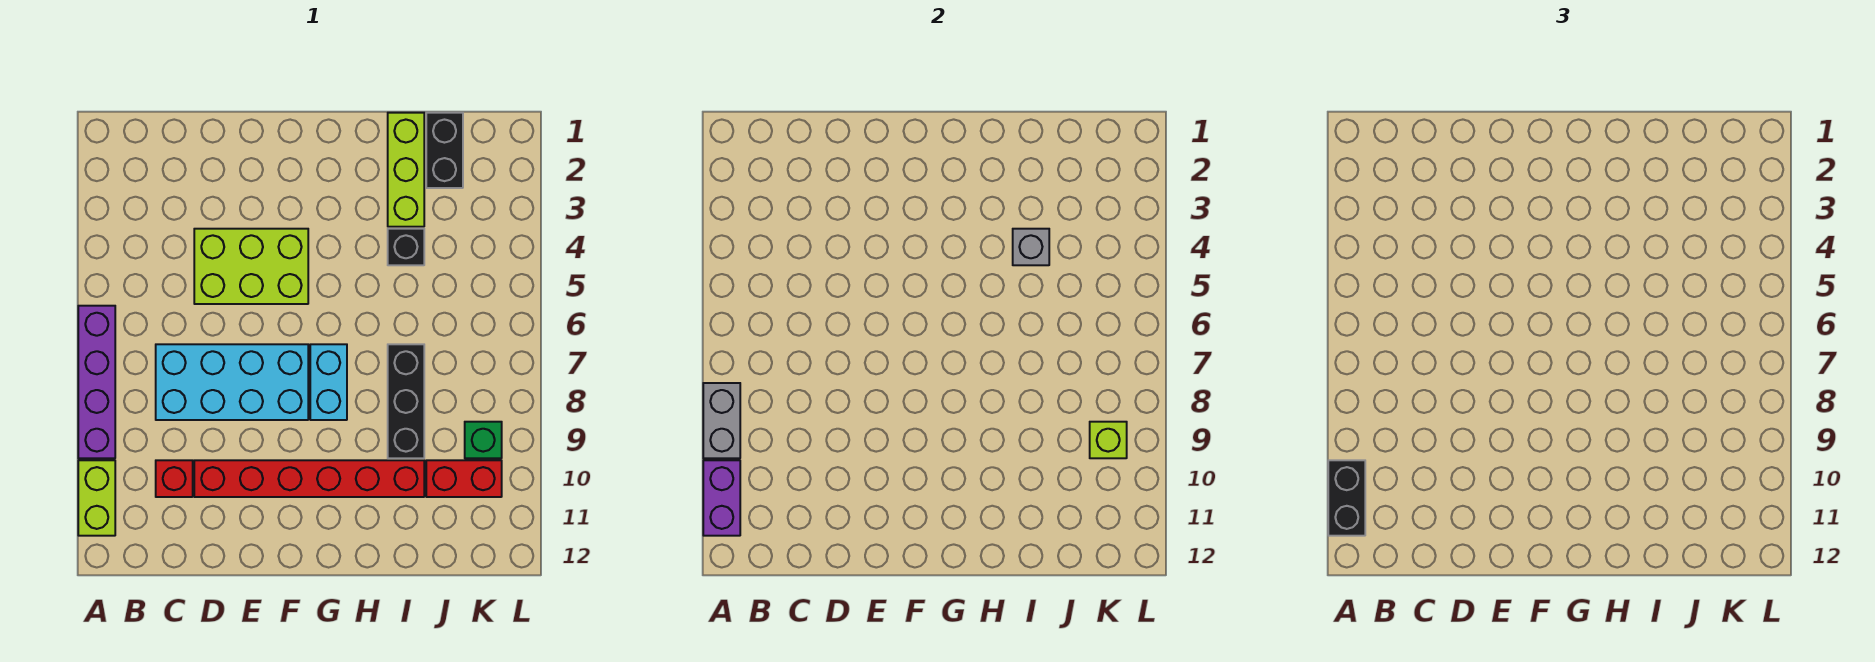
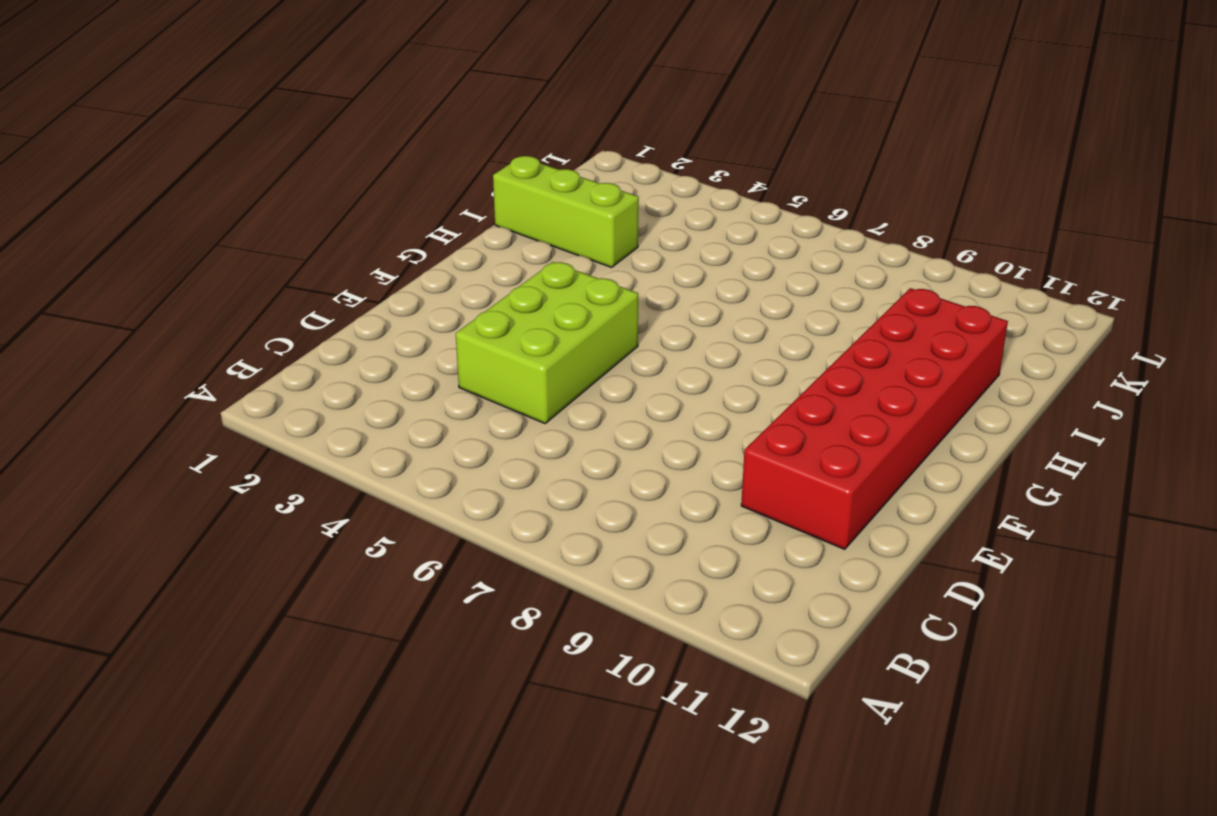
red 2x6 brick [741,288,1008,549] -> red 1x6 brick [194,460,424,497]
none -> purple 1x4 brick [78,306,115,458]
none -> lime 1x2 brick [78,460,115,536]
none -> cyan 2x4 brick [156,344,308,420]

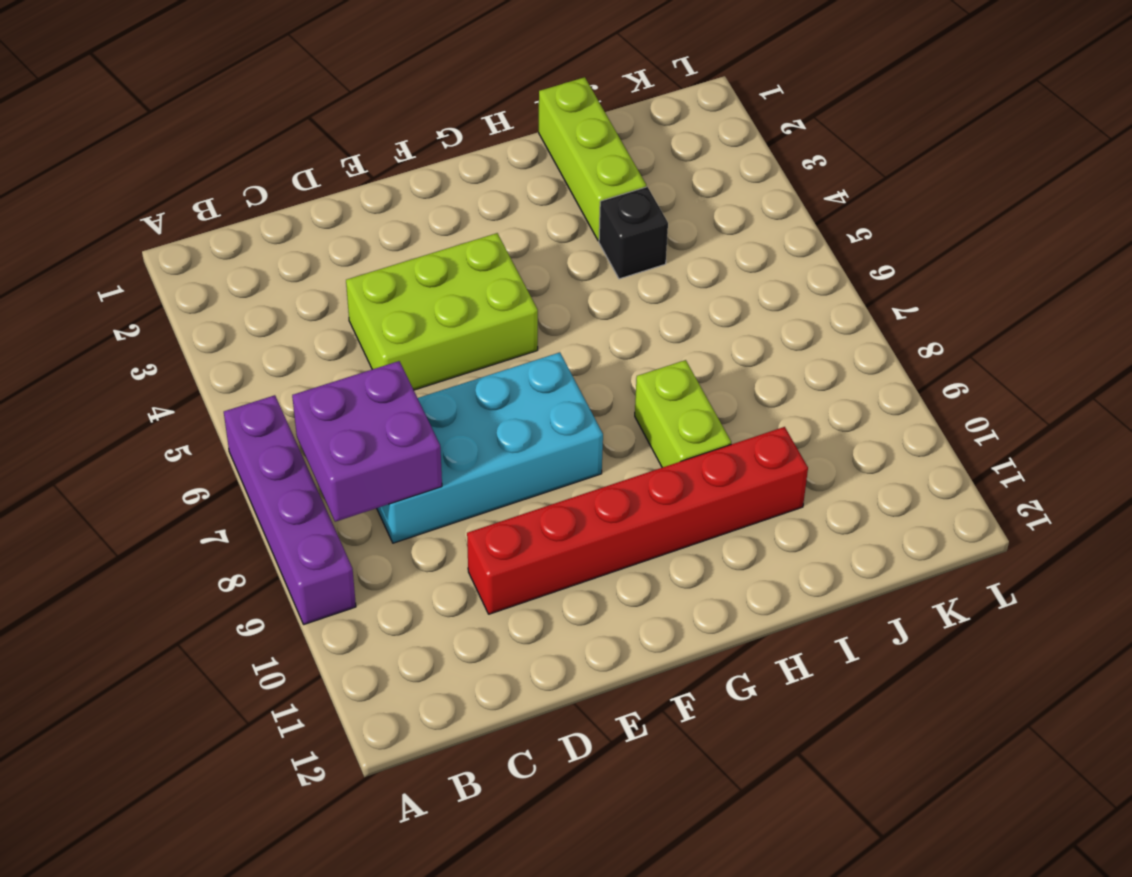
purple 2x2 brick [292,361,442,522] -> none
lime 1x2 brick [635,360,731,468] -> lime 1x2 brick moved to [78,460,115,536]
none -> red 1x1 brick [156,460,193,497]
none -> cyan 1x2 brick [310,344,347,420]
none -> black 1x3 brick [388,344,424,458]

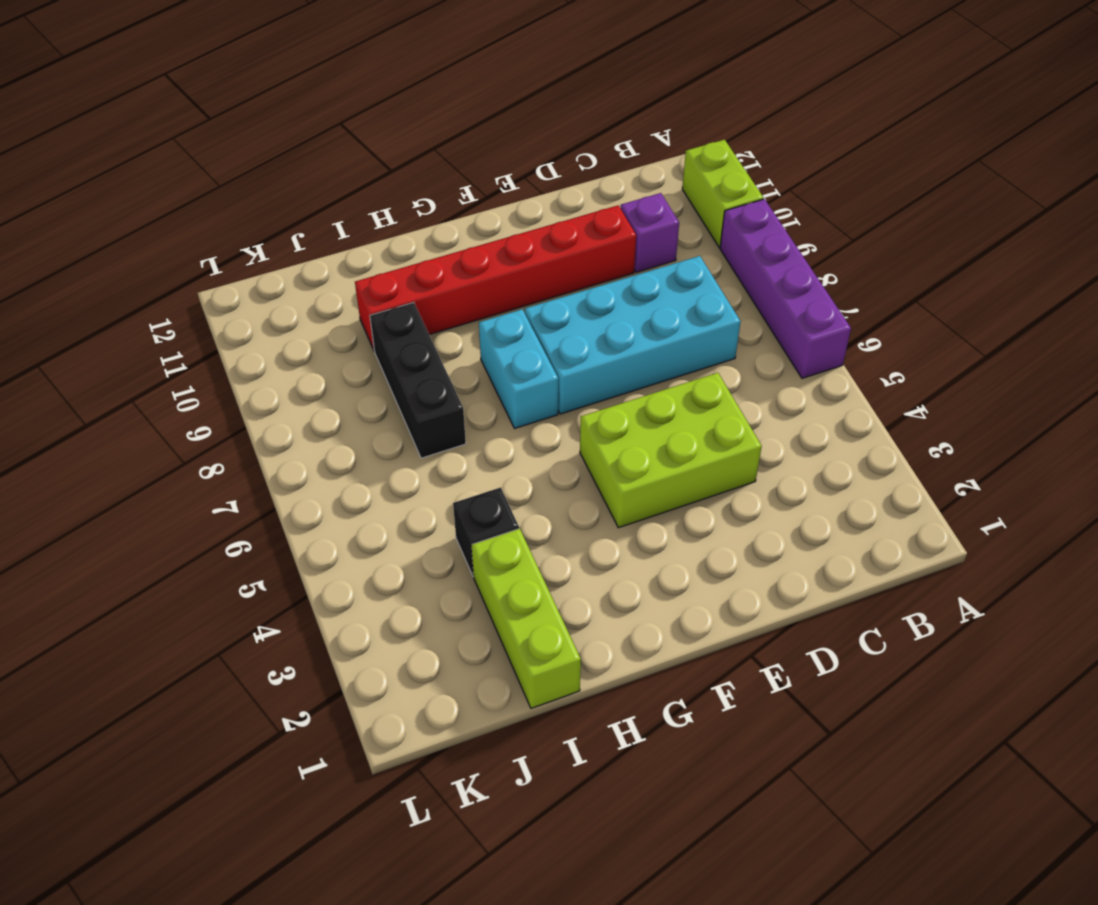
purple 1x1 brick [621,193,679,272] -> red 1x1 brick [156,460,193,497]
none -> black 1x2 brick [426,113,463,188]
none -> red 1x2 brick [426,460,502,497]
none -> green 1x1 brick [465,422,502,458]

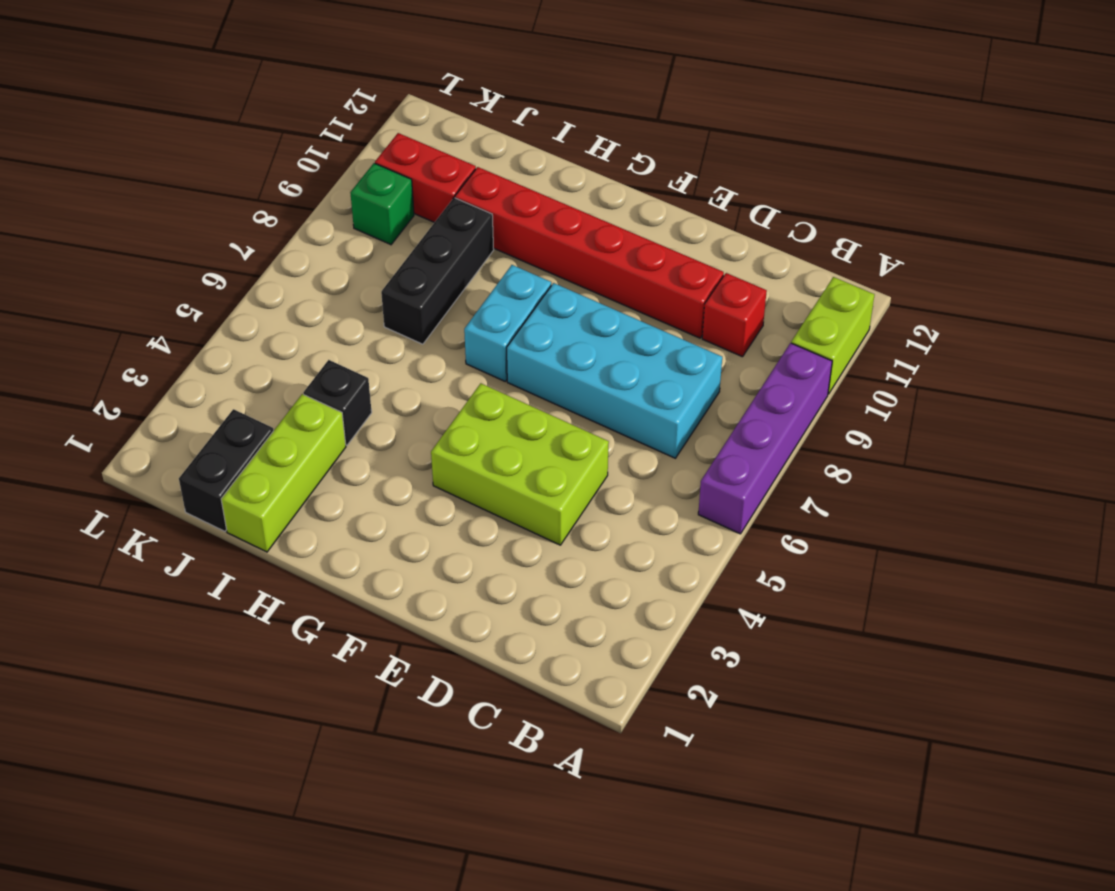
none -> grey 1x2 brick [703,383,740,458]
none -> purple 1x2 brick [703,460,740,536]
none -> grey 1x1 brick [1013,229,1049,265]

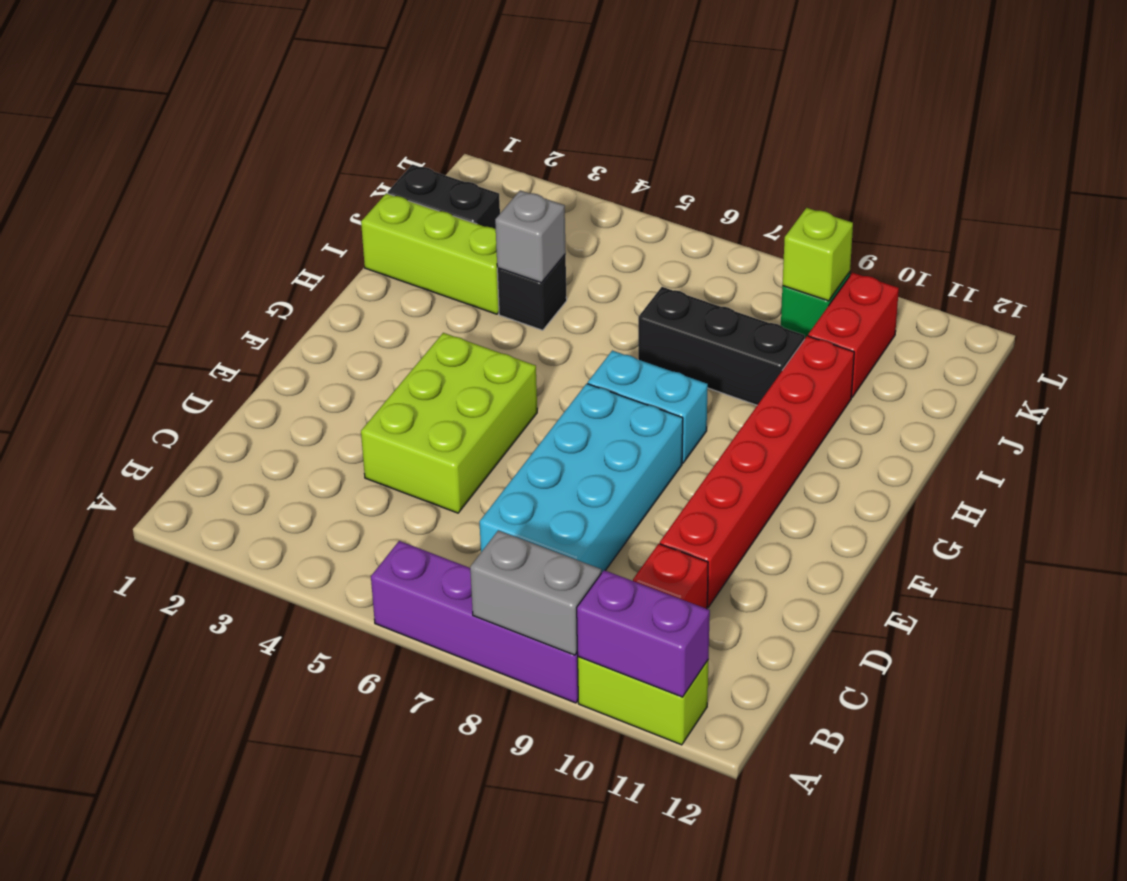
none -> black 1x2 brick [1328,460,1365,536]

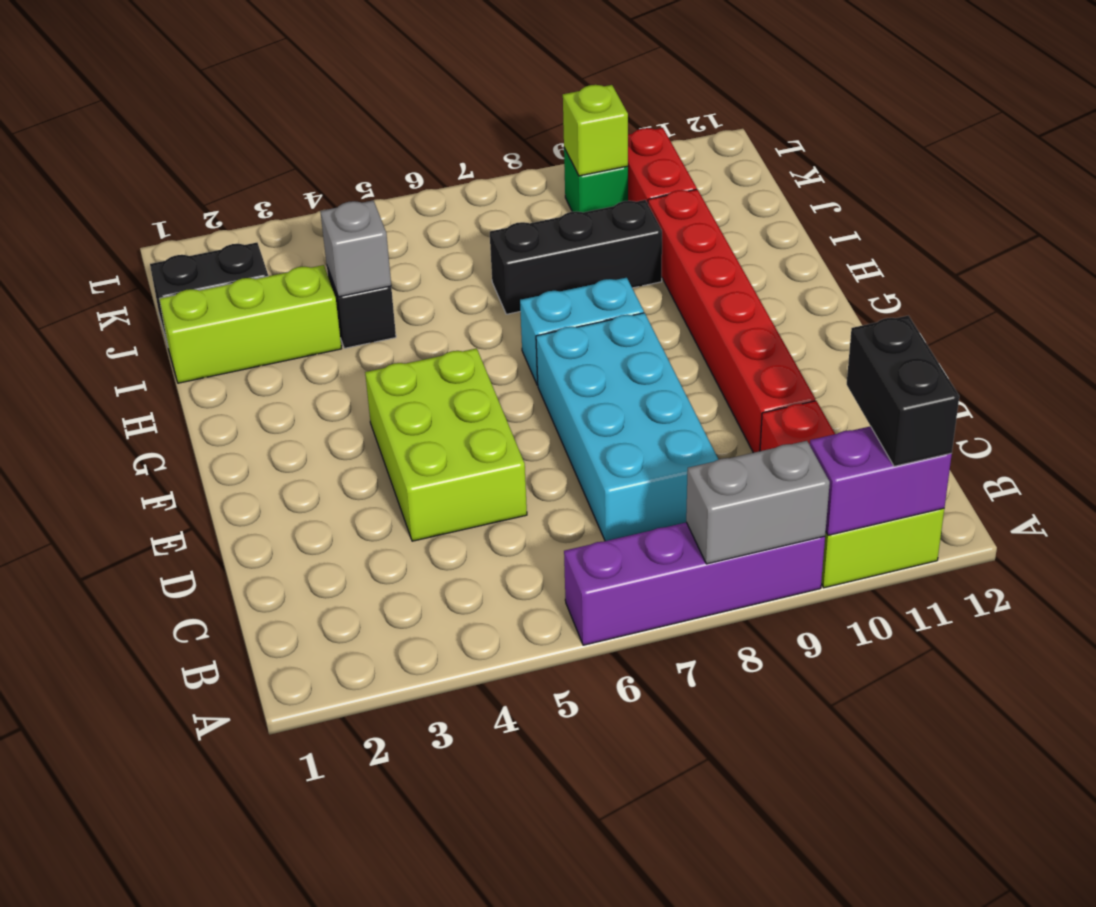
black 1x2 brick [847,316,959,466] -> black 1x2 brick turned to [1328,460,1365,536]

